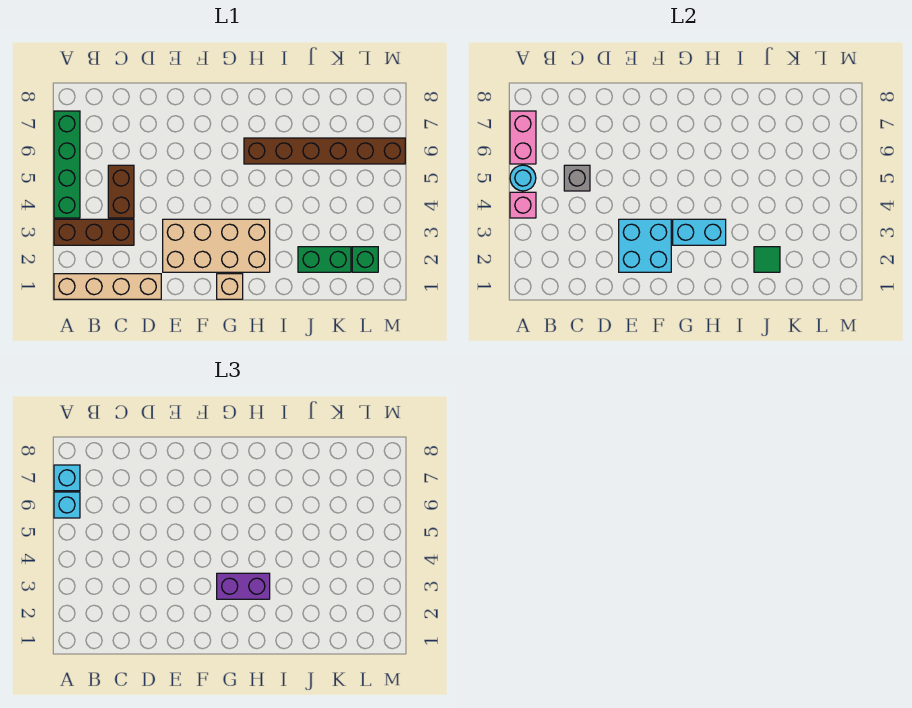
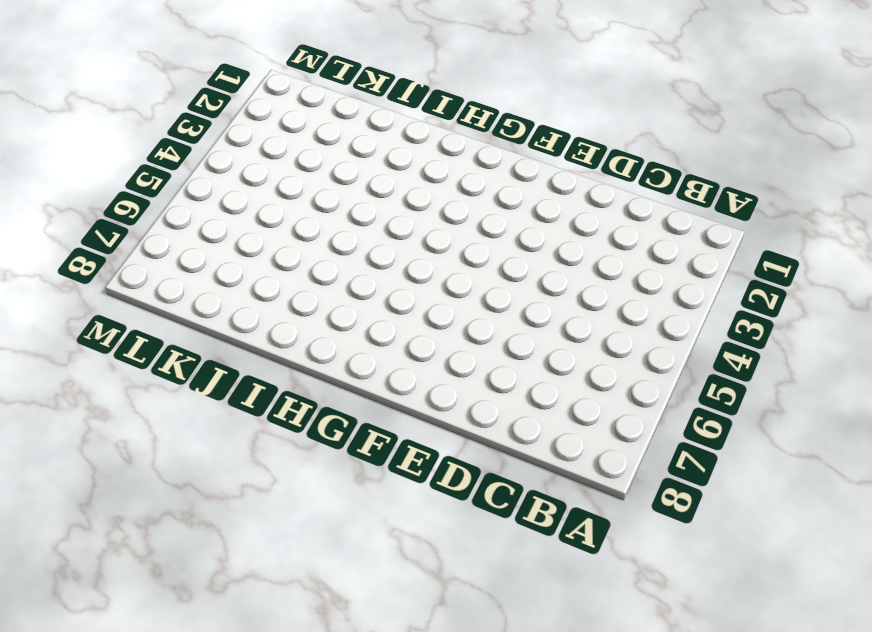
none -> tan 1x4 brick [54,274,161,299]
none -> brown 1x3 brick [54,219,134,245]
none -> green 1x4 brick [54,111,80,218]

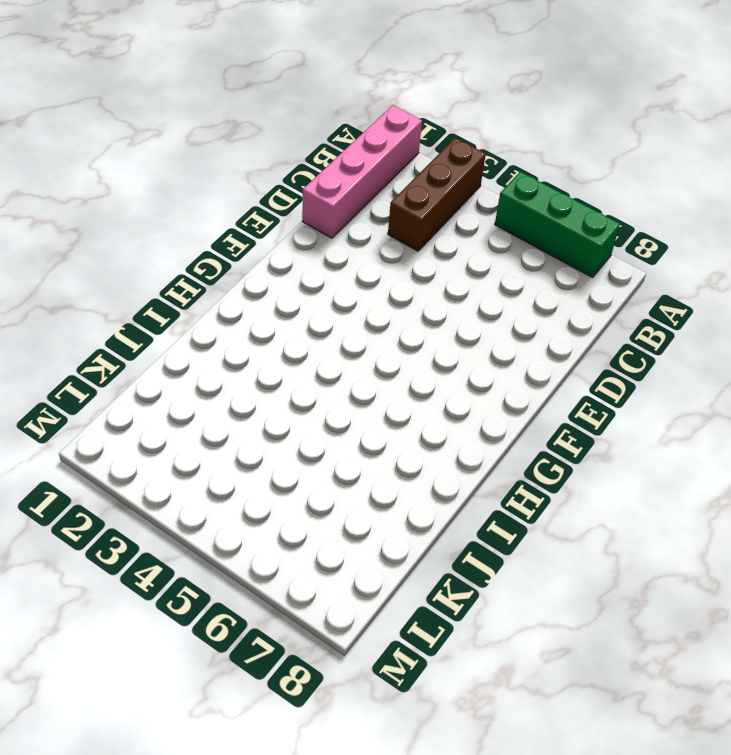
pink 1x4 brick [302,105,422,238] -> tan 1x4 brick [54,274,161,299]
green 1x3 brick [495,172,620,277] -> green 1x4 brick [54,111,80,218]
none -> brown 1x2 brick [108,165,134,218]
none -> tan 2x4 brick [163,219,270,272]
none -> tan 1x1 brick [217,274,243,299]

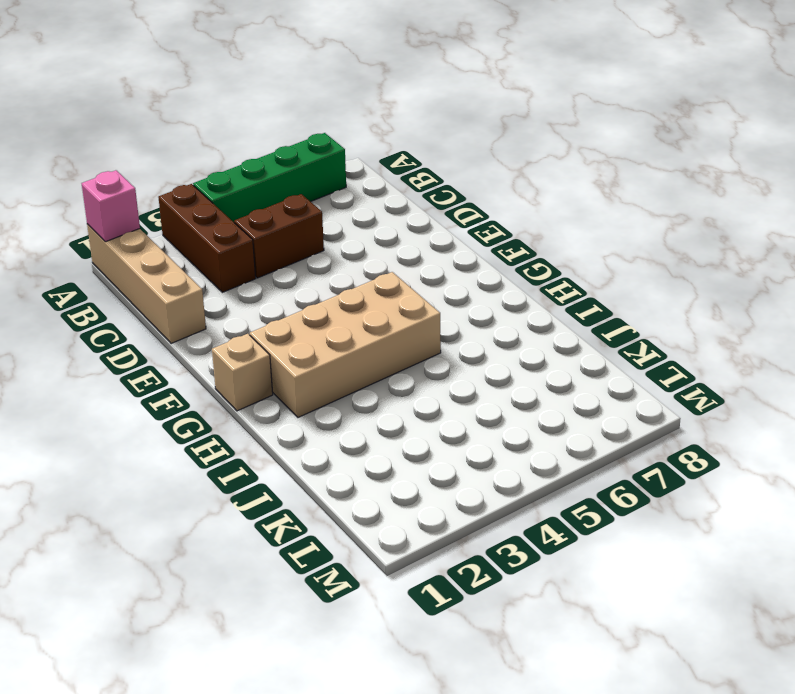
pink 1x1 brick [82,170,140,242] -> pink 1x1 brick moved to [510,192,536,218]
tan 2x4 brick [250,272,441,417] -> tan 2x4 brick turned to [163,219,270,272]
none -> brown 1x6 brick [244,138,405,164]
none -> green 1x2 brick [298,247,351,272]
none -> green 1x1 brick [352,247,378,272]

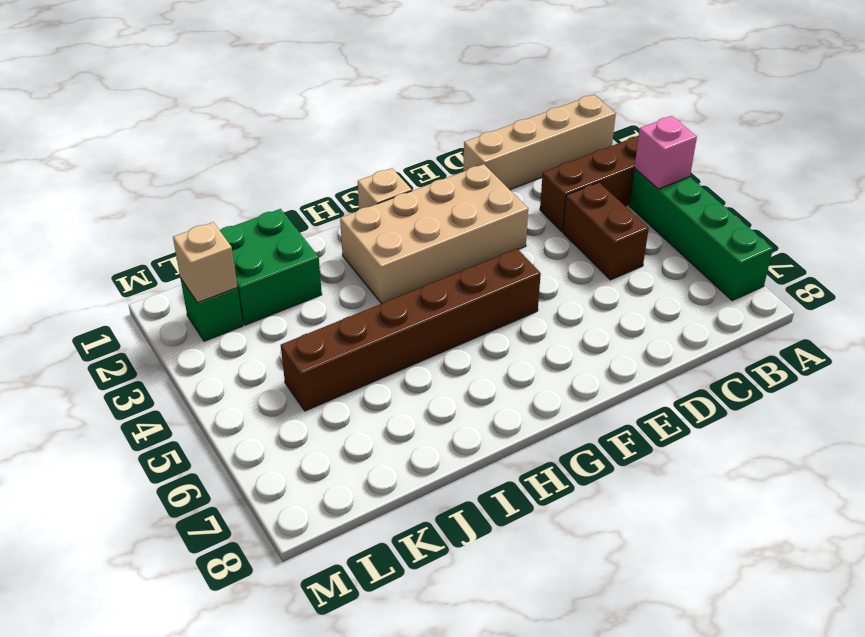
brown 1x6 brick [281,249,541,411] -> brown 1x6 brick moved to [244,138,405,164]
green 2x2 brick [220,209,322,325] -> green 1x2 brick [298,247,351,272]
tan 1x1 brick [173,222,237,303] -> none
none -> cyan 1x1 round brick [510,165,536,191]
none -> pink 1x2 brick [510,111,536,164]
none -> grey 1x1 brick [564,165,590,191]

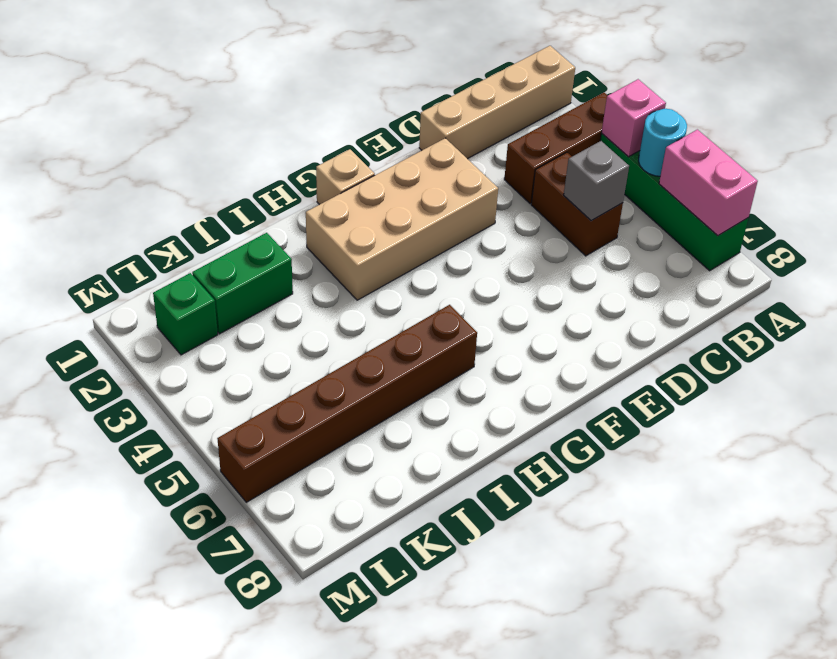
none -> cyan 2x2 brick [619,219,671,272]
none -> cyan 1x2 brick [673,219,726,245]
none -> green 1x1 tile [754,247,780,272]

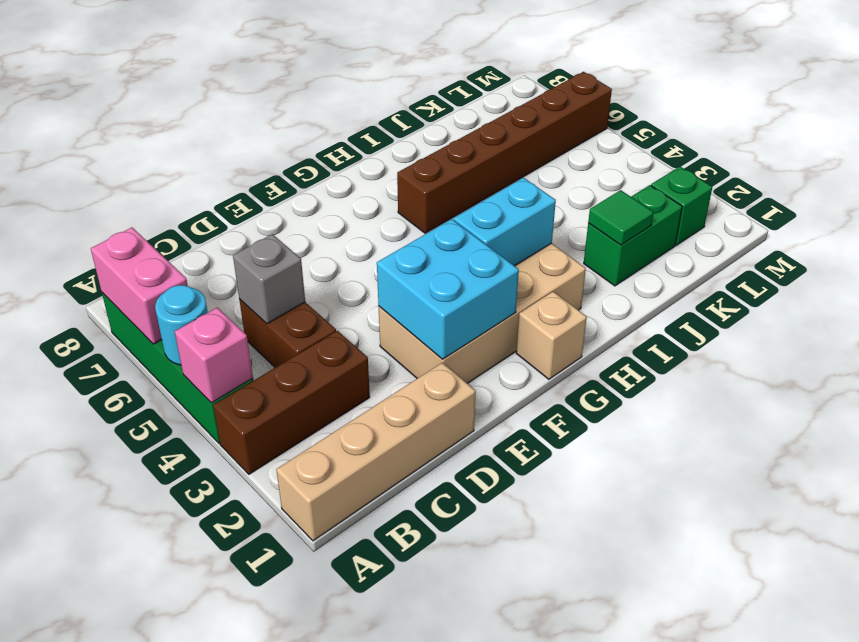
none -> cyan 1x1 brick [54,492,80,518]
none -> cyan 1x1 brick [54,465,80,491]
none -> purple 1x2 brick [217,573,270,599]

